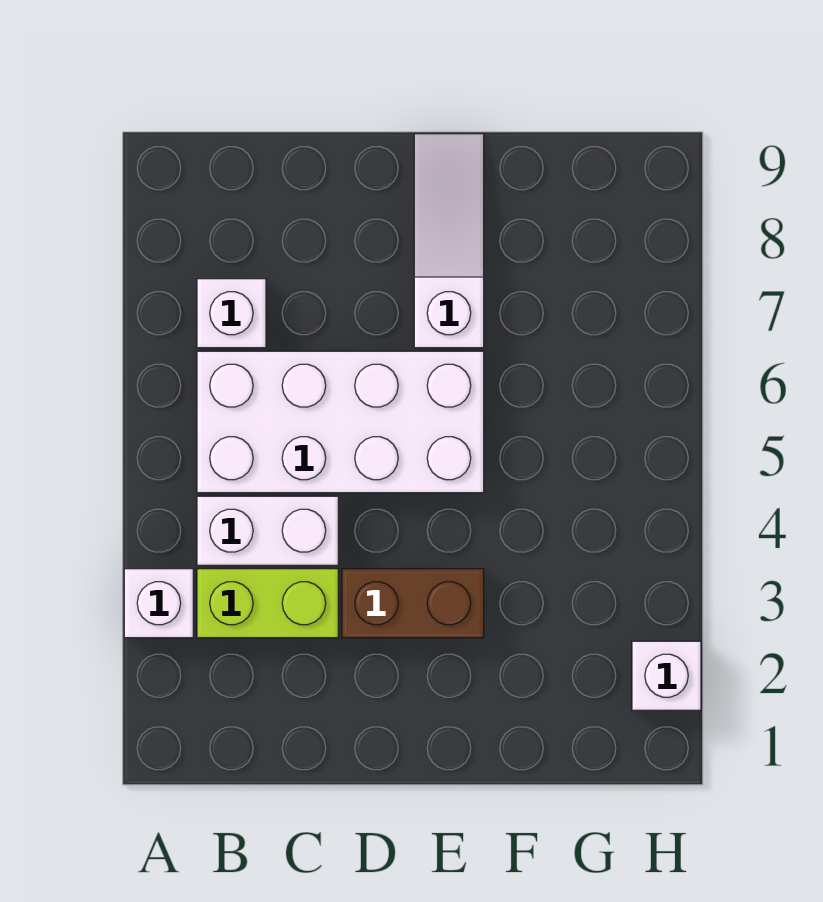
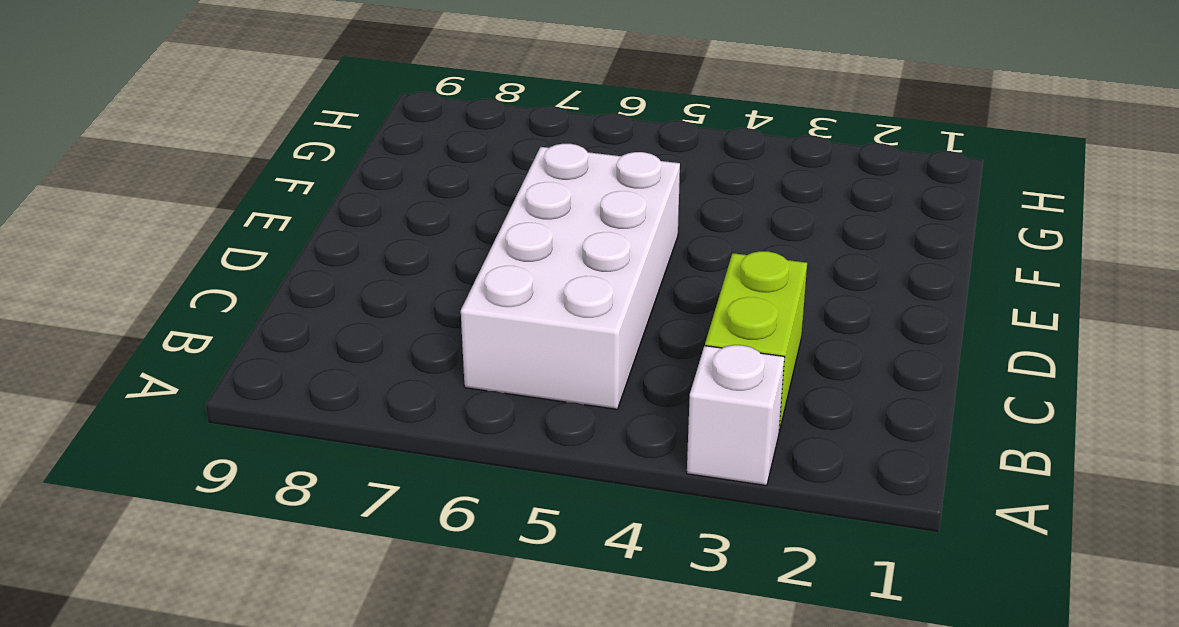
none -> white 1x2 brick [197,496,338,565]
none -> white 1x1 brick [197,279,266,348]

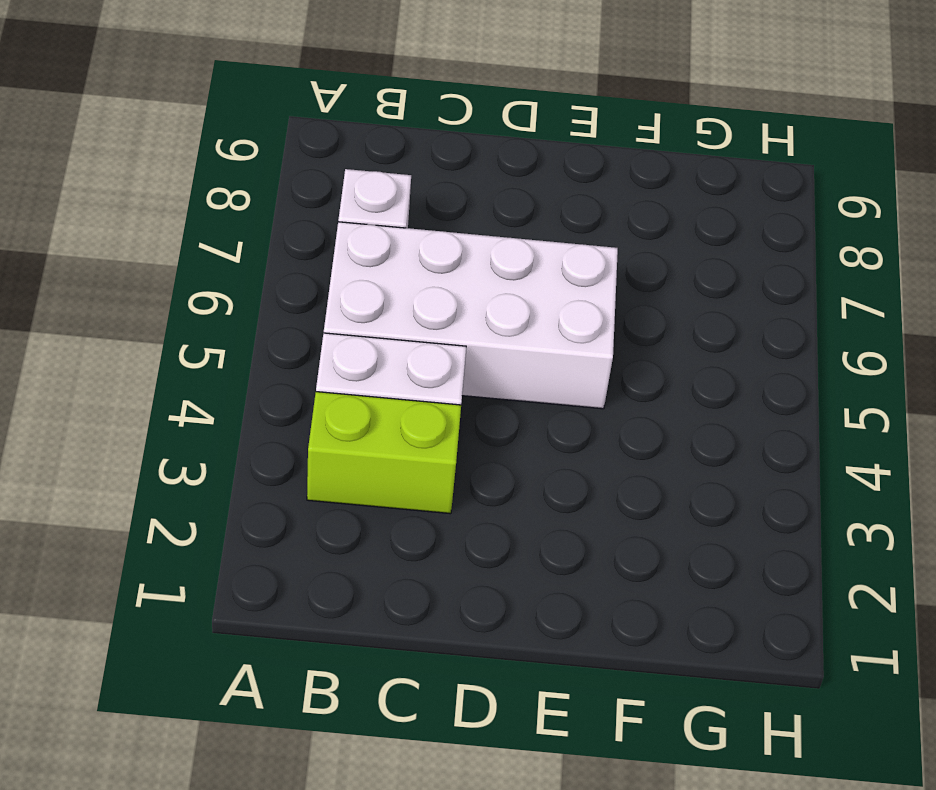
none -> white 1x1 brick [124,569,193,638]
none -> brown 1x2 brick [342,569,484,638]

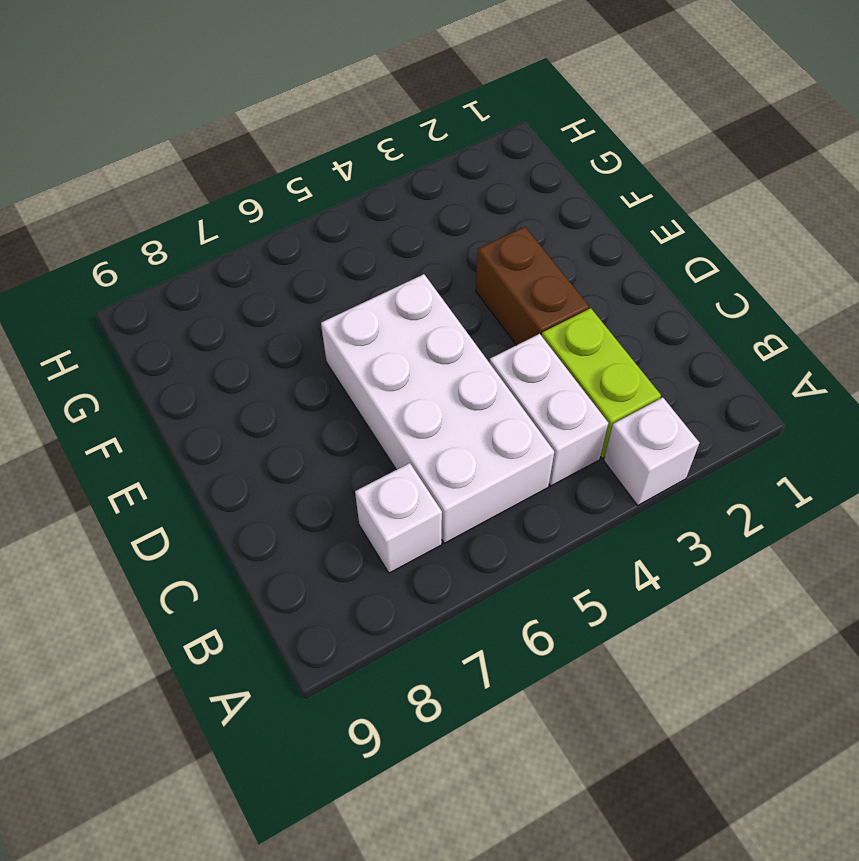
none -> white 1x3 slope [414,134,484,348]
none -> white 1x1 brick [632,641,701,710]

